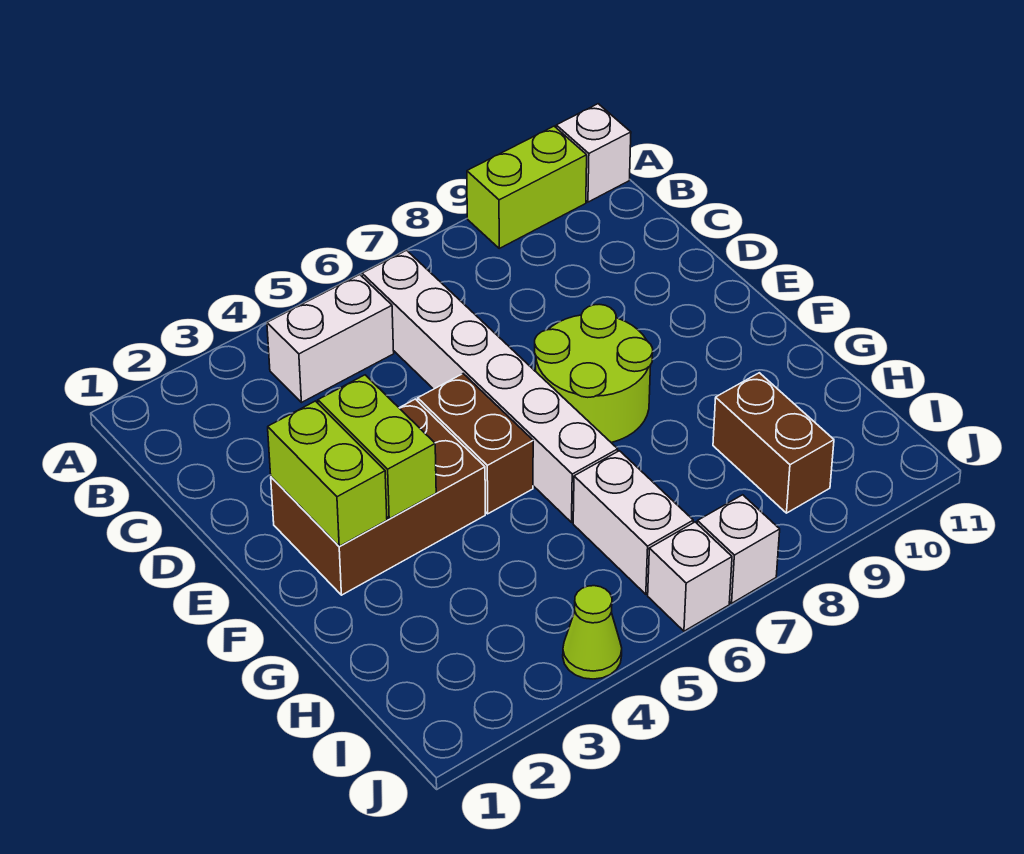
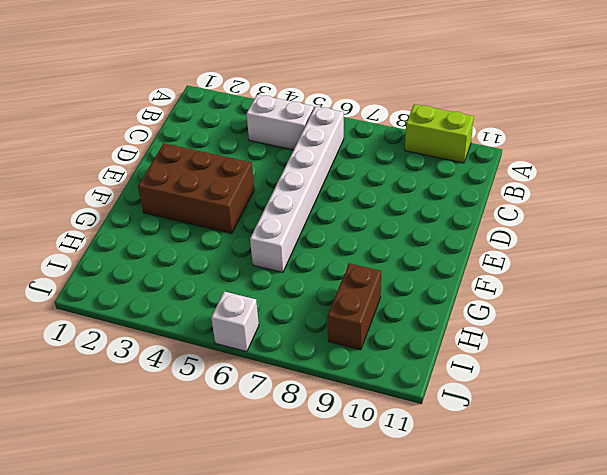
none -> white 1x1 brick [556,104,631,202]
none -> brown 1x2 brick [418,374,533,514]
none -> lime 2x2 round brick [535,304,653,443]

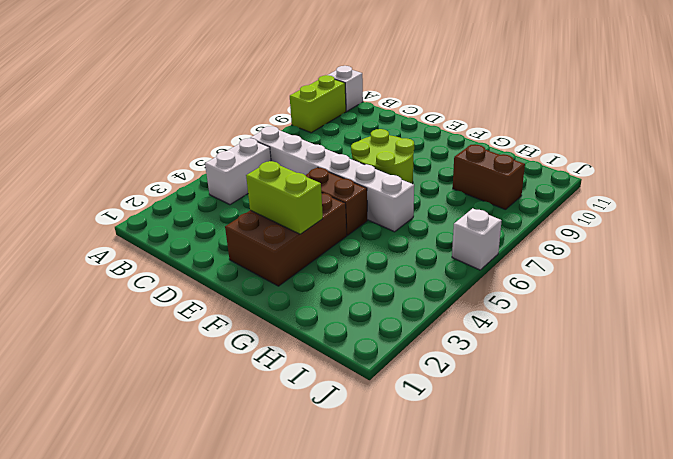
none -> white 1x2 brick [573,451,693,594]
none -> lime 1x1 cone [563,586,622,679]
none -> white 1x1 brick [697,495,780,603]

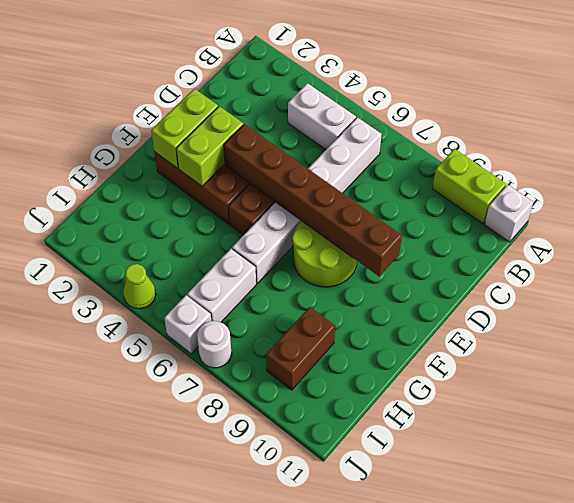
brown 1x6 brick [224,124,402,276] -> none
white 1x1 round brick [197,321,232,368] -> white 1x1 brick [697,495,780,603]

